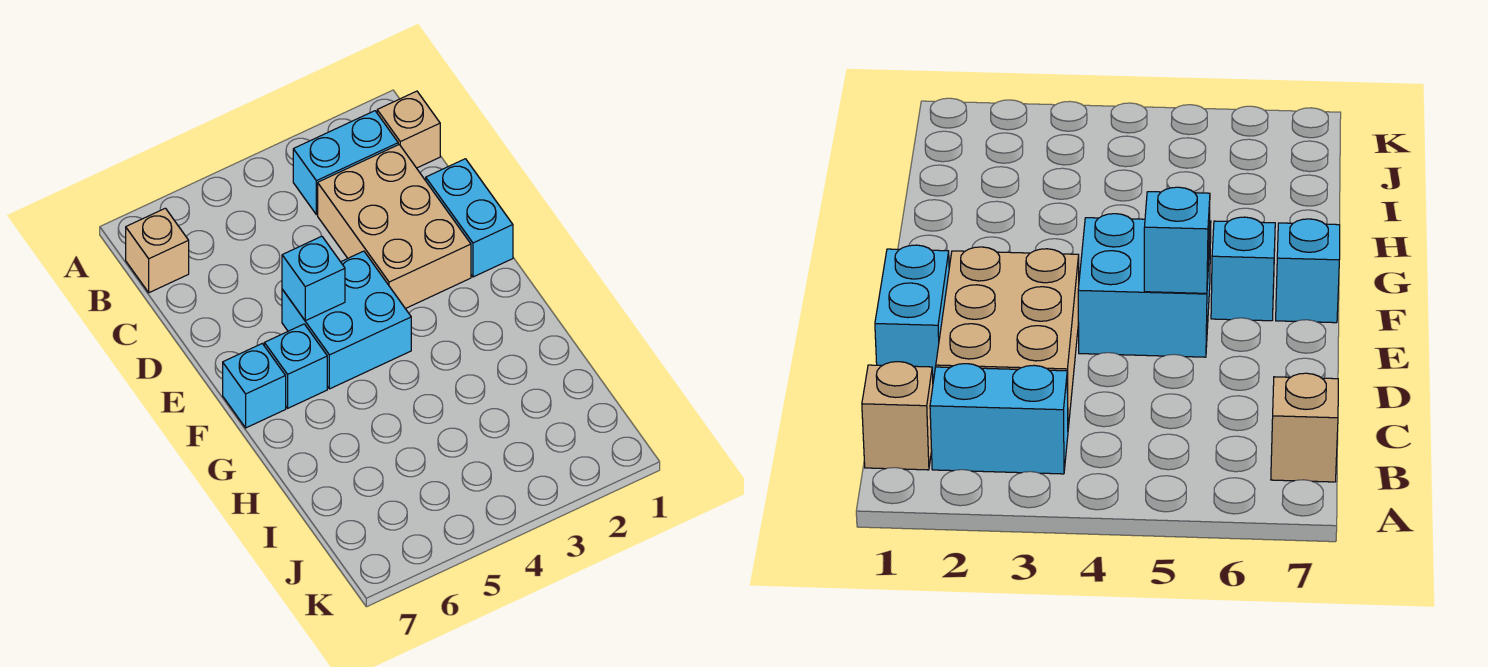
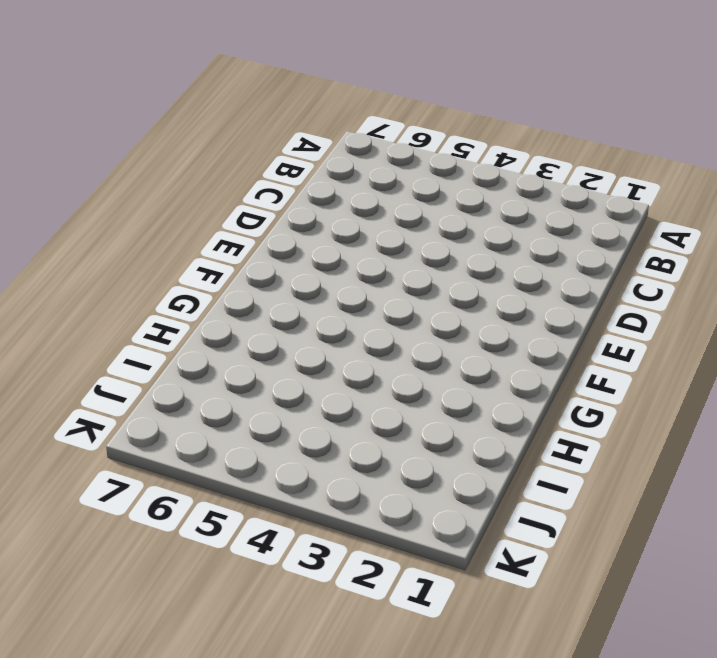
none -> tan 1x1 brick [377,91,440,168]
none -> cyan 1x2 brick [293,111,398,215]

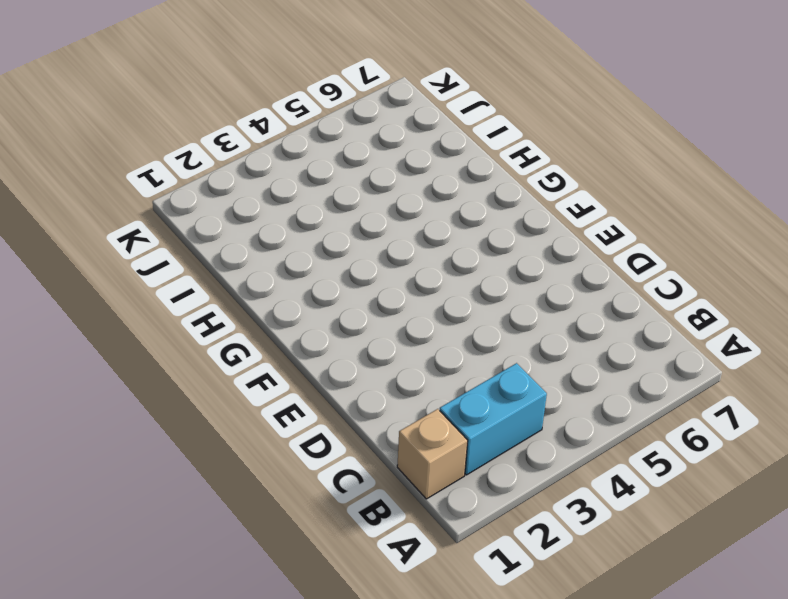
none -> tan 1x1 brick [126,208,189,293]
none -> tan 2x3 brick [318,145,471,309]

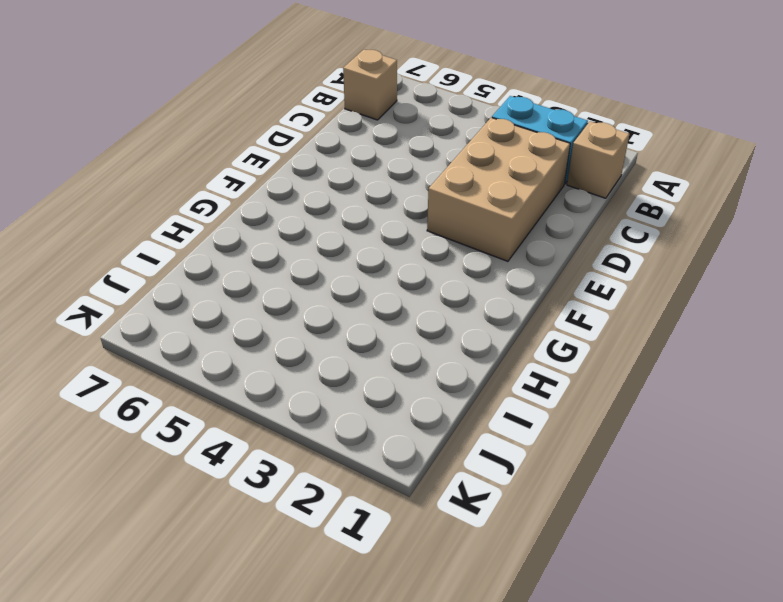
none -> cyan 1x2 brick [426,159,513,277]
none -> cyan 2x2 brick [282,251,411,389]

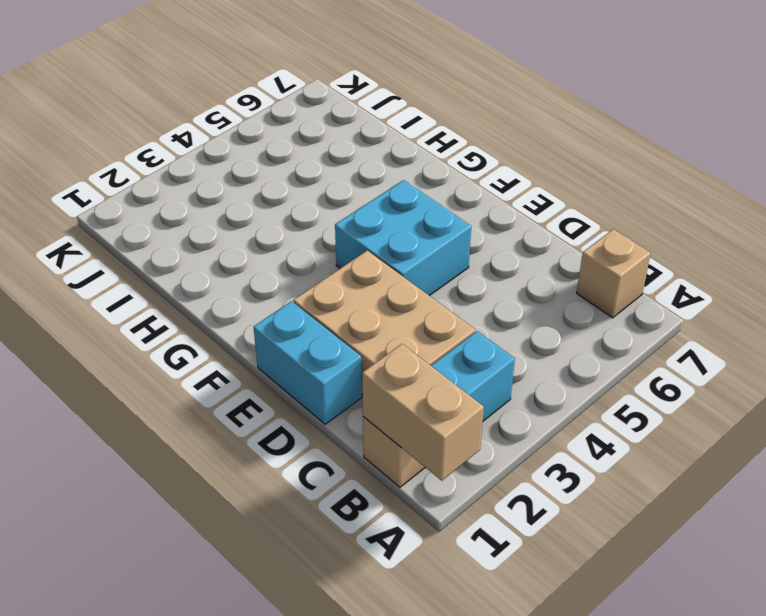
tan 1x2 brick [362,344,484,481] -> none
none -> cyan 1x1 brick [264,324,327,408]
none -> cyan 1x1 brick [223,344,286,428]

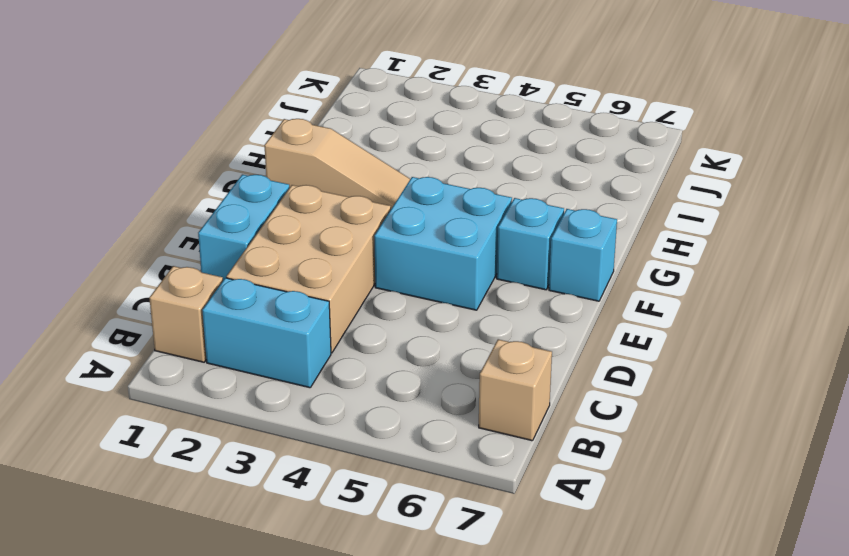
tan 1x3 slope [265,119,410,209] -> none
none -> cyan 1x1 brick [282,236,345,321]

